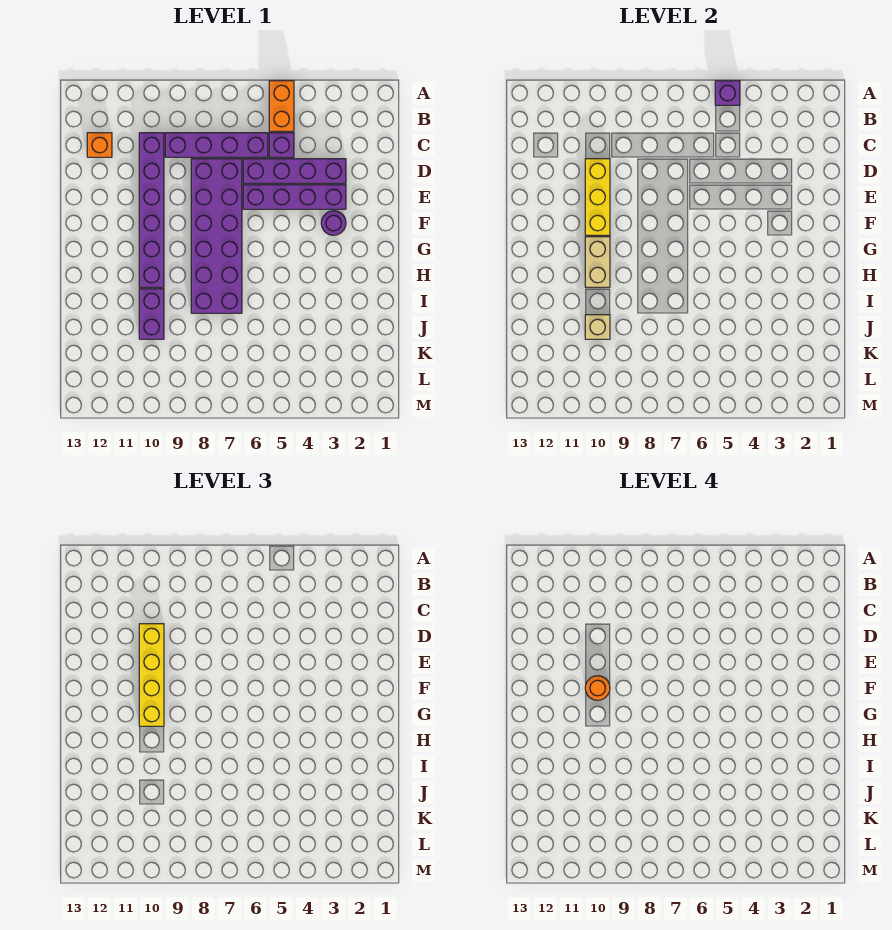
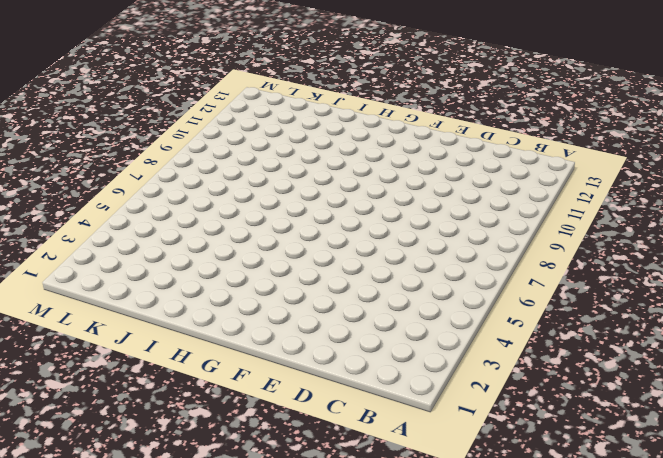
none -> orange 1x2 brick [269,81,294,131]
none -> purple 1x1 brick [269,133,294,157]
none -> purple 1x4 brick [165,133,268,157]

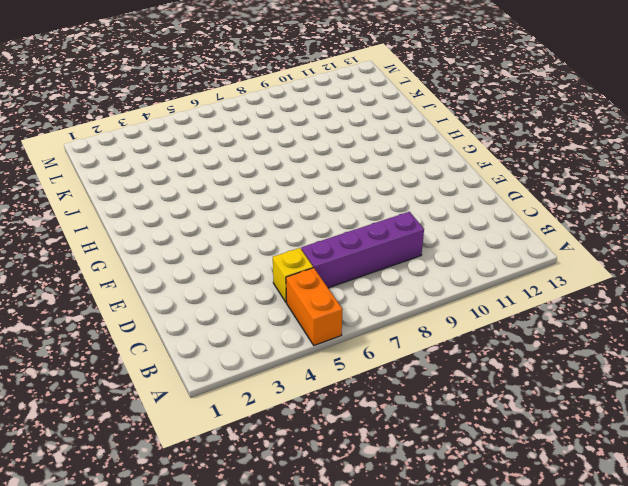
yellow 1x1 brick [273,248,313,302] -> purple 1x1 brick [269,133,294,157]
none -> purple 1x6 brick [139,133,164,287]
none -> orange 1x1 brick [87,133,112,157]
none -> purple 1x4 brick [243,159,346,183]

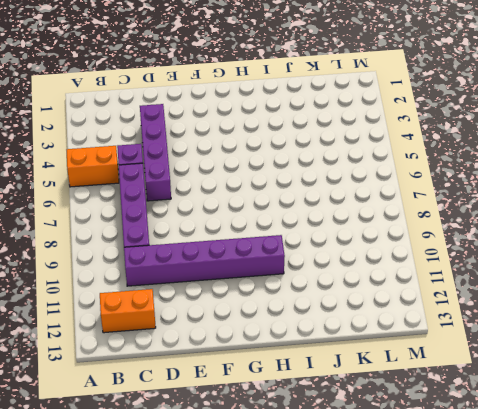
orange 1x2 brick [100,289,156,333] -> orange 1x1 brick [87,133,112,157]
none -> purple 2x6 brick [191,159,242,313]
none -> purple 1x4 brick [243,185,346,209]
none -> purple 1x1 round brick [321,211,346,235]

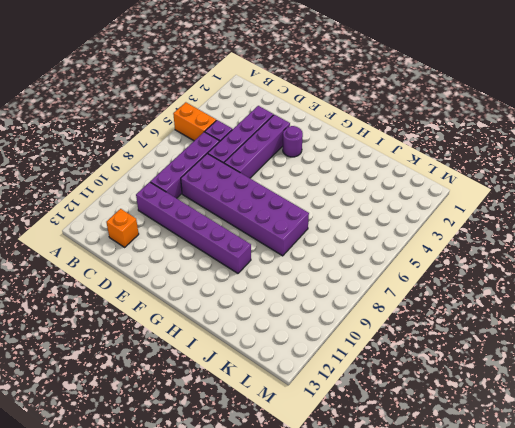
none -> purple 1x2 brick [139,289,164,339]
none -> purple 1x1 brick [715,81,740,105]
none -> yellow 1x3 brick [585,159,610,235]

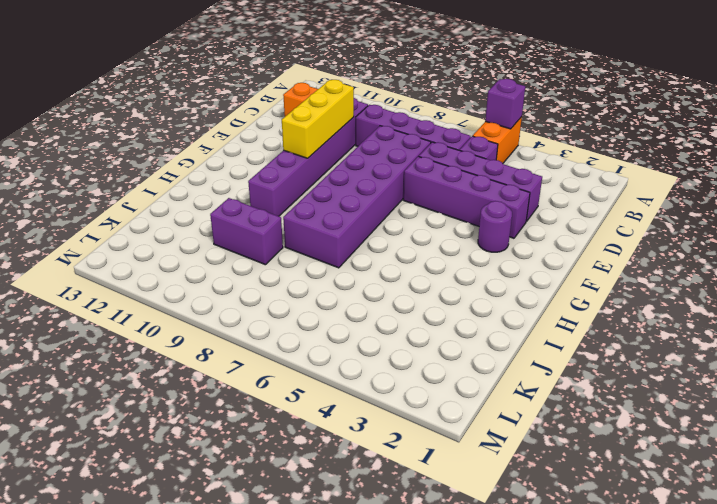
purple 1x2 brick [210,198,283,265] -> purple 1x2 brick turned to [139,289,164,339]
none -> tan 1x2 brick [585,237,610,287]
none -> tan 1x1 brick [585,315,610,339]
none -> yellow 1x4 brick [139,624,164,726]

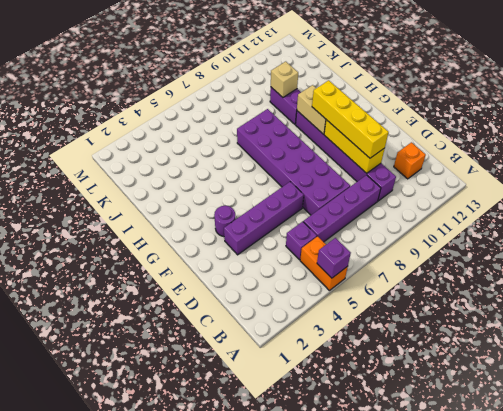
none -> purple 1x4 brick [243,159,346,183]
none -> orange 1x1 round brick [585,676,610,700]

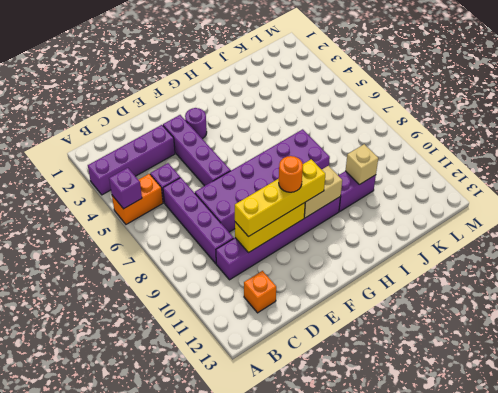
purple 1x4 brick [88,125,175,195] -> purple 1x4 brick turned to [243,159,346,183]

